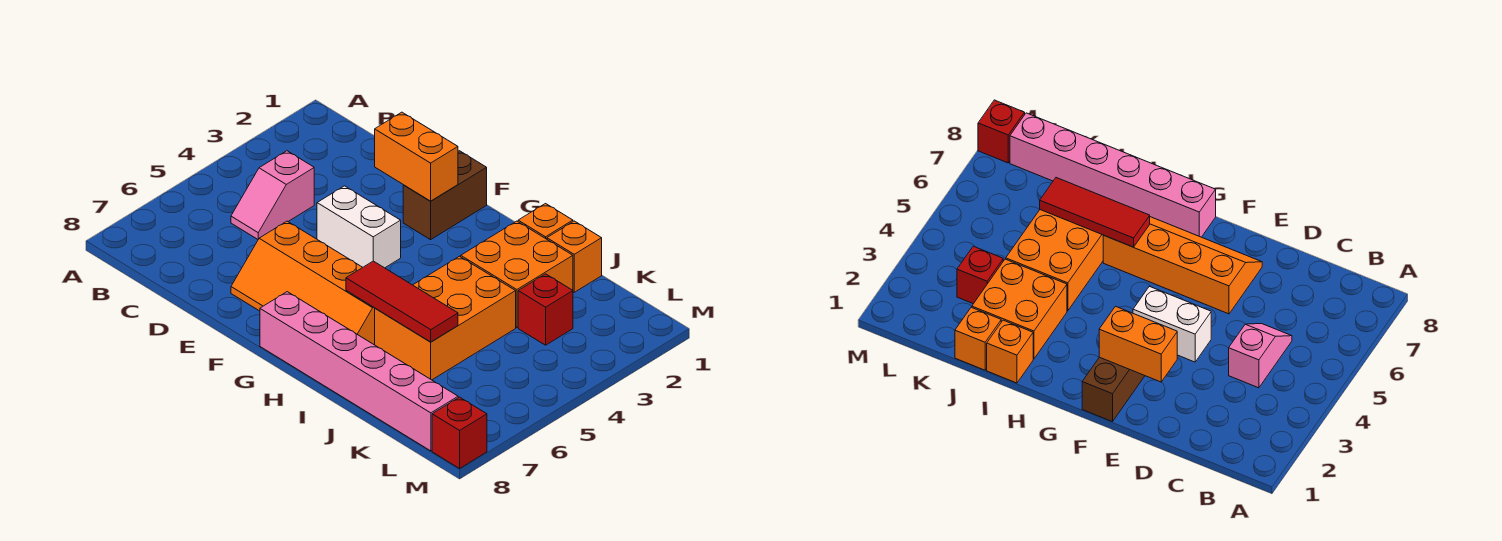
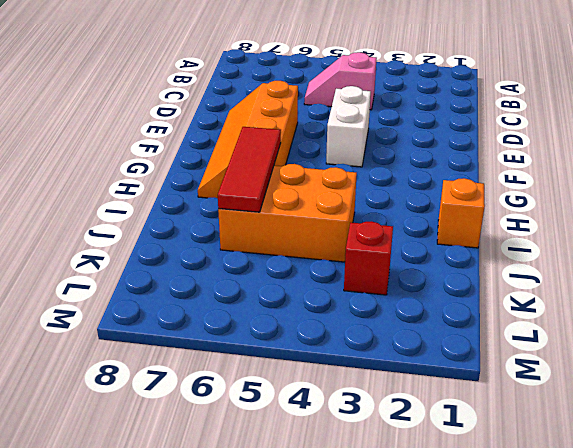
none -> brown 1x2 brick [403,151,487,240]
none -> pink 1x6 brick [260,292,458,451]
none -> orange 2x2 brick [461,221,573,328]

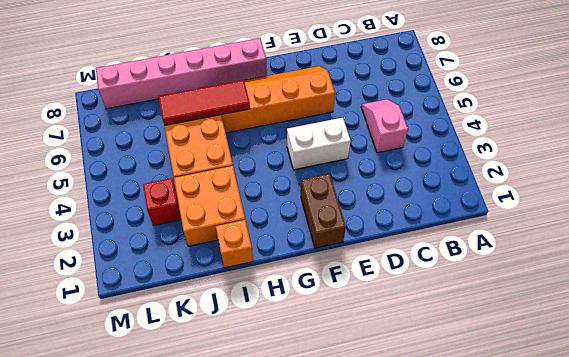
none -> orange 1x1 brick [547,221,602,292]
none -> red 1x1 brick [432,397,487,468]
none -> orange 1x2 brick [375,112,458,201]

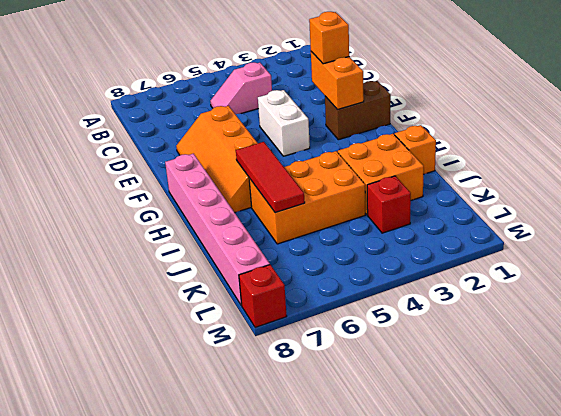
orange 1x1 brick [309,12,349,64] -> orange 1x1 brick moved to [547,221,602,292]

